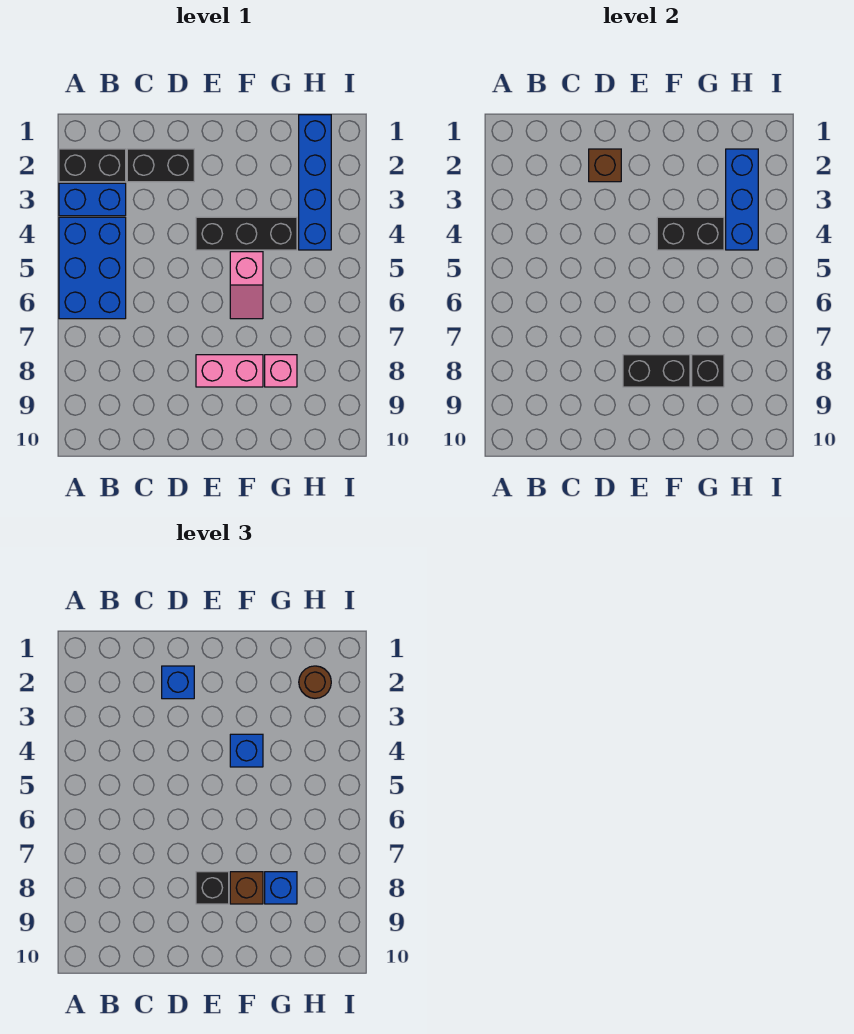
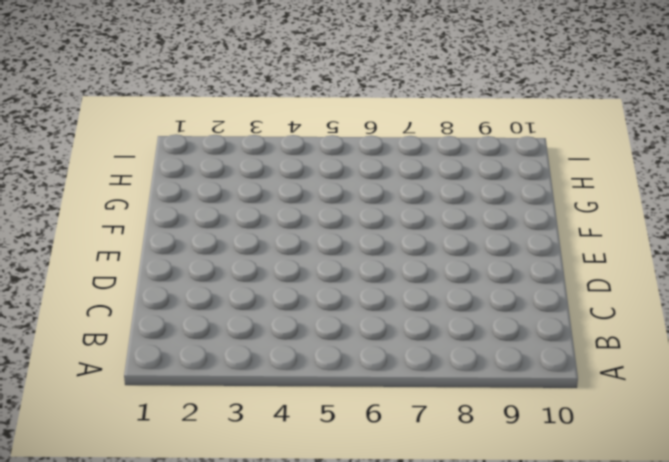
none -> black 1x2 brick [59,149,126,182]
none -> blue 1x2 brick [59,183,126,216]
none -> blue 2x3 brick [59,217,126,319]

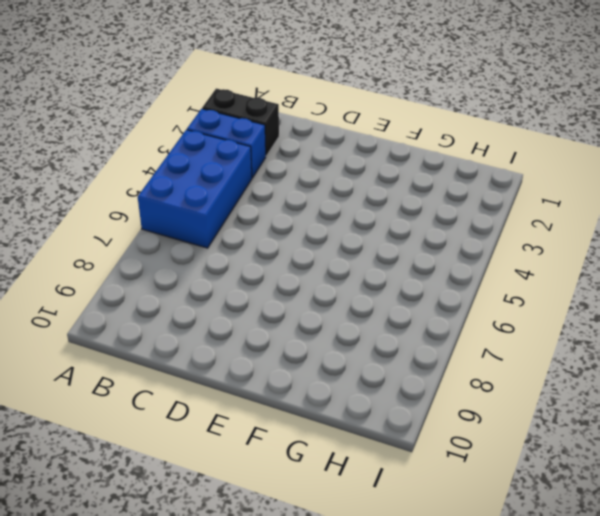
none -> black 1x2 brick [127,149,194,182]
none -> black 1x3 brick [196,217,297,250]
none -> pink 1x2 brick [196,355,263,387]

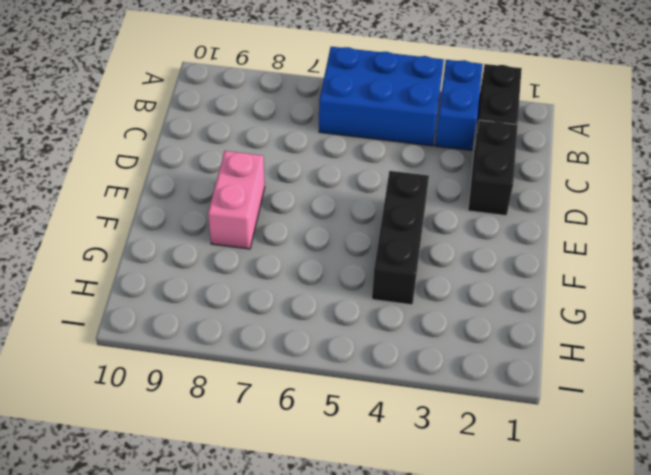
none -> pink 1x2 slope [230,252,263,319]
none -> pink 1x1 brick [265,355,297,387]
none -> blue 1x4 brick [299,115,331,250]

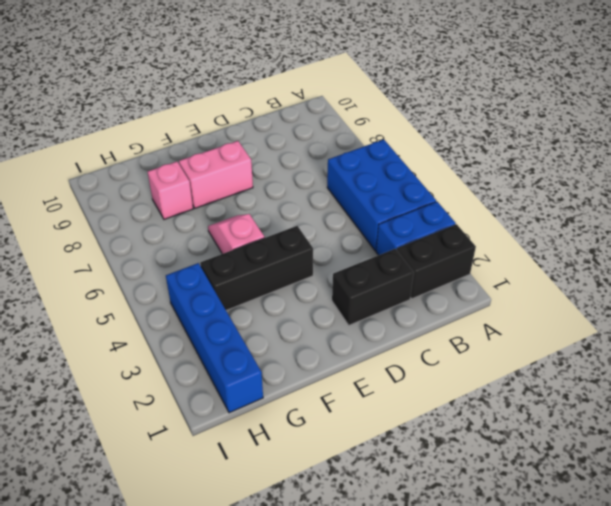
none -> brown 1x1 brick [589,149,621,182]
none -> black 1x2 brick [623,355,690,387]
none -> black 1x2 brick [657,217,724,250]

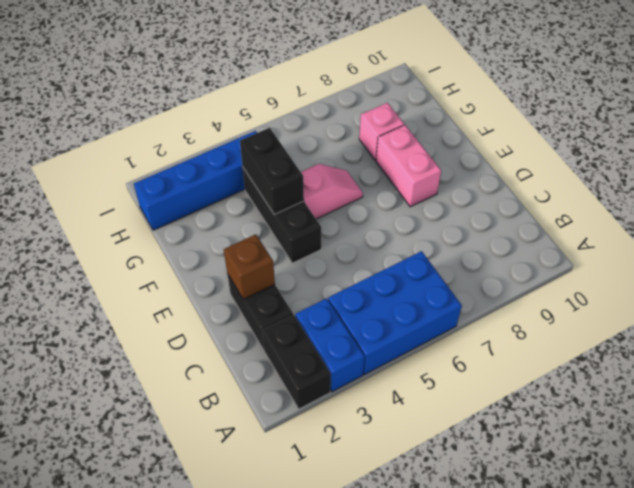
none -> black 1x2 brick [623,355,690,387]
none -> black 1x1 brick [692,355,724,387]
none -> blue 1x3 brick [726,149,758,250]

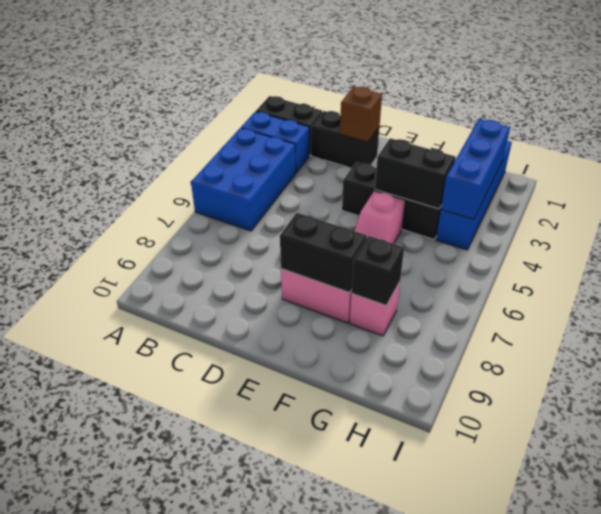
none -> blue 1x1 brick [162,666,194,699]
none -> black 1x1 brick [196,872,229,904]
none -> blue 1x1 brick [230,734,263,767]

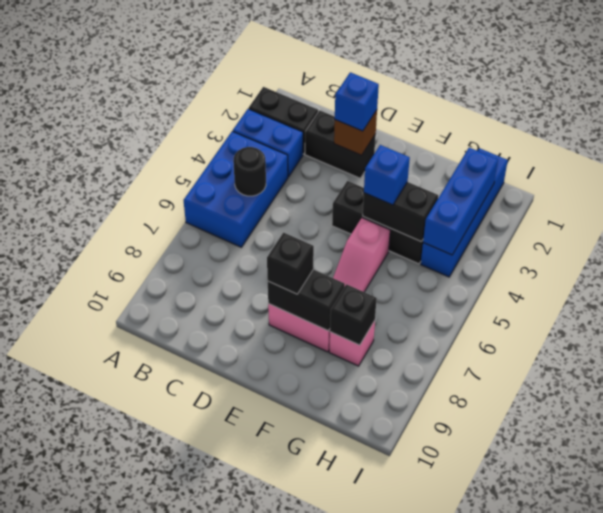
black 1x1 round brick [233,147,266,196] -> none
none -> brown 1x1 brick [230,872,263,904]
none -> blue 1x1 brick [265,872,297,904]
none -> brown 1x1 round brick [299,666,331,698]

